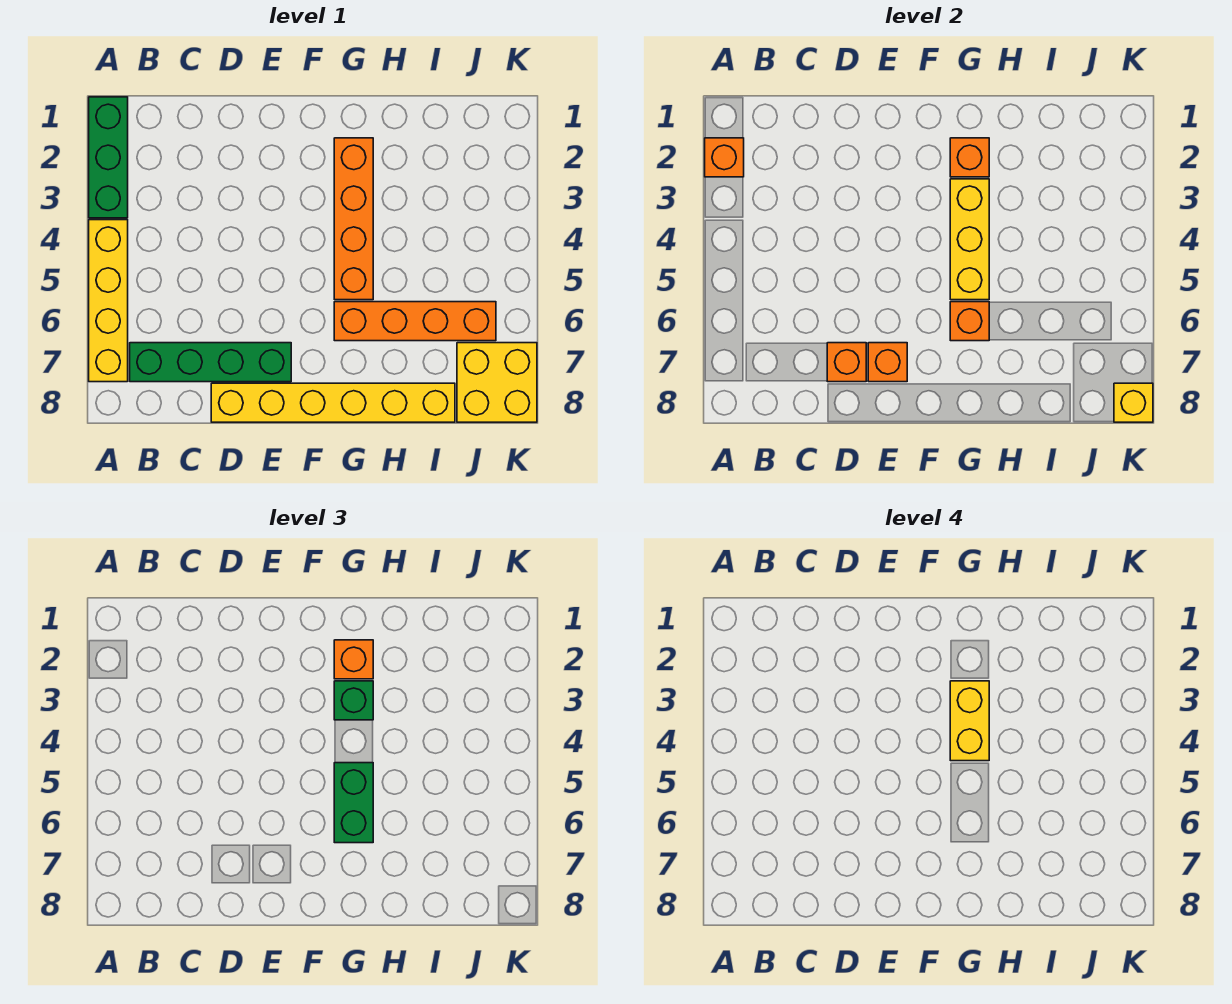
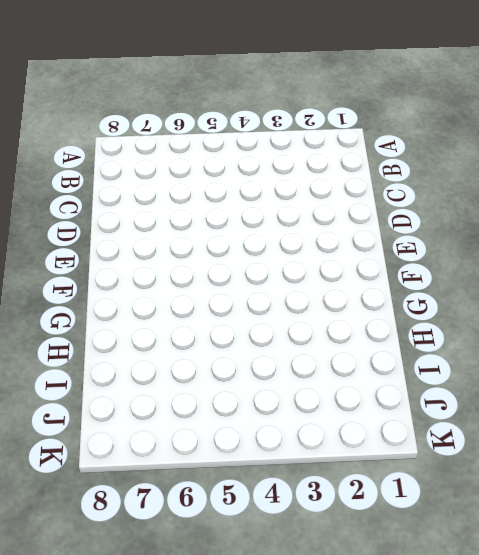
none -> green 1x3 brick [89,97,128,218]
none -> yellow 1x4 brick [89,220,128,382]
none -> green 1x4 brick [130,343,291,382]

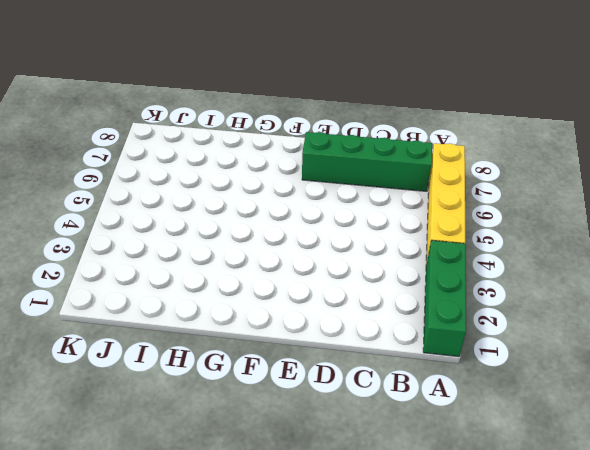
none -> yellow 1x6 brick [211,383,455,422]
none -> orange 1x4 brick [334,138,373,300]
none -> orange 1x4 brick [334,302,496,341]

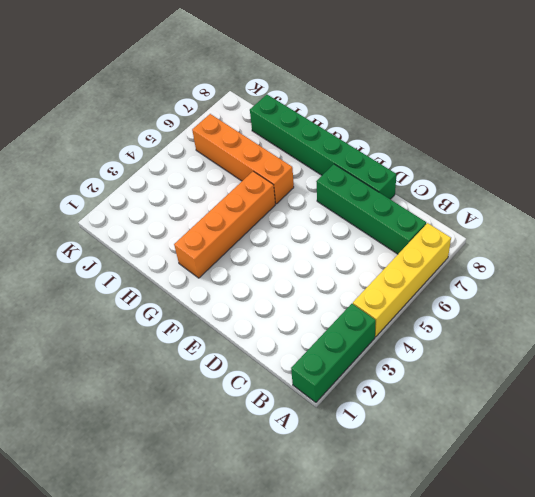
green 1x6 brick [250,95,396,199] -> yellow 1x6 brick [211,383,455,422]
none -> yellow 2x2 brick [457,343,537,422]
none -> orange 1x1 brick [705,138,744,177]
none -> orange 1x1 brick [827,343,866,382]

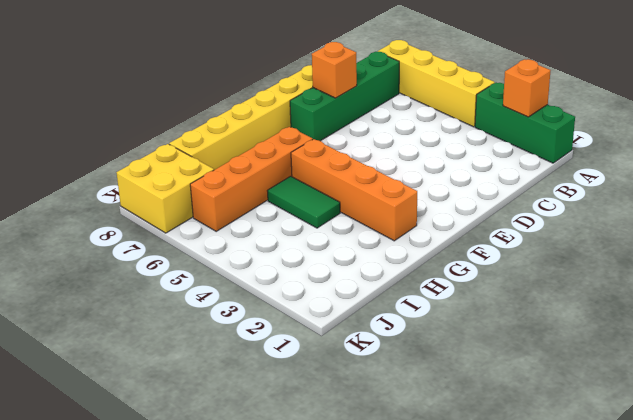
green 1x2 tile [267,176,340,228] -> none
none -> orange 1x1 brick [868,343,907,382]
none -> orange 1x1 brick [950,138,989,177]
none -> yellow 1x3 brick [950,179,989,300]

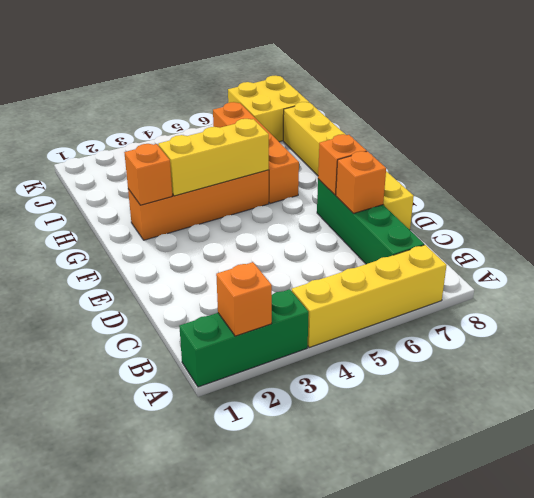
none -> orange 1x1 brick [950,302,989,341]
none -> yellow 1x1 brick [1114,383,1153,422]
none -> orange 1x1 brick [334,640,373,679]

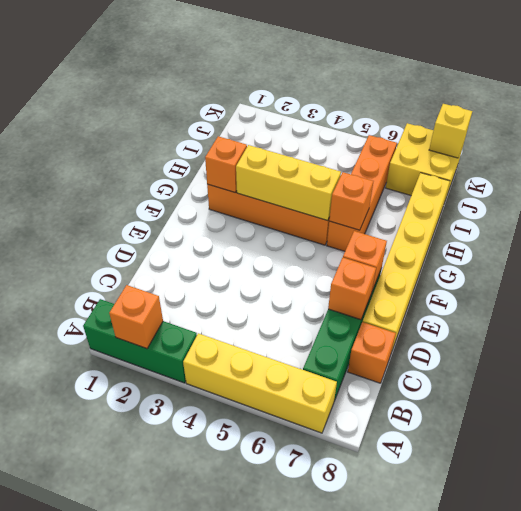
orange 1x1 brick [348,322,396,383] -> orange 1x1 brick moved to [334,640,373,679]
none -> green 1x1 brick [334,681,373,720]
none -> green 1x2 brick [334,763,373,843]
none -> yellow 1x2 brick [950,681,989,761]

